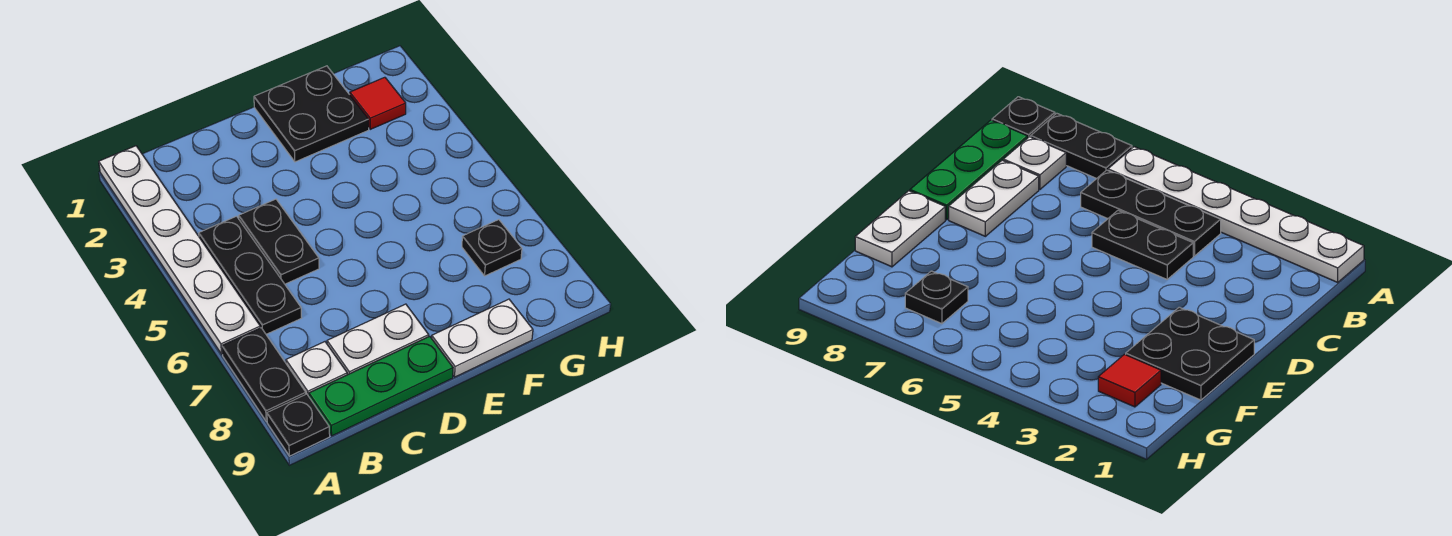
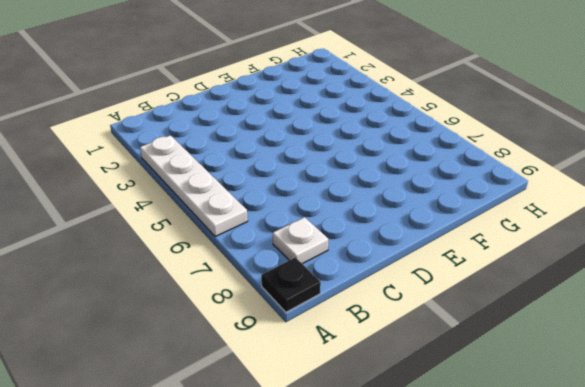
white 1x4 plate [140,135,248,237] -> white 1x6 plate [99,146,260,354]
none -> black 1x2 plate [222,328,306,421]
none -> black 1x3 plate [199,216,302,334]
none -> green 1x3 plate [309,336,453,436]

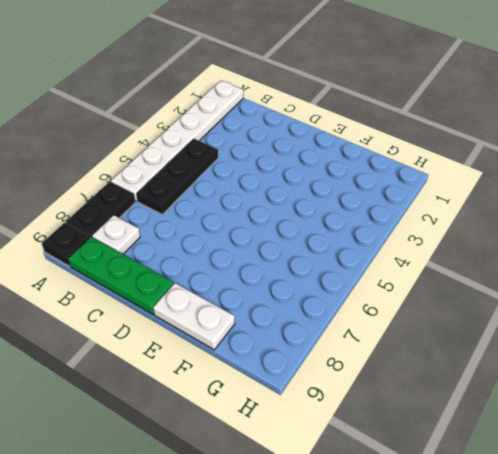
none -> black 1x2 plate [239,199,319,284]
none -> white 1x2 plate [327,304,429,375]
none -> black 2x2 plate [254,66,369,162]

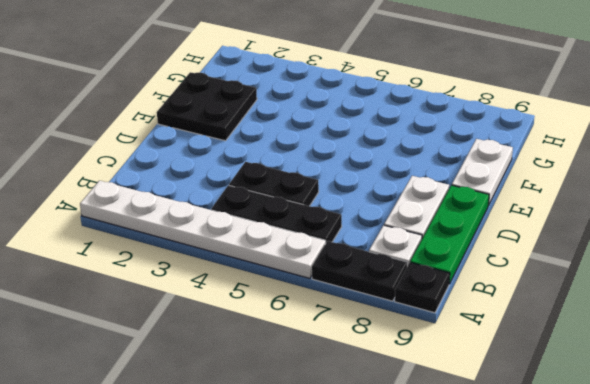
none -> red 1x1 tile [350,77,406,129]
none -> black 1x1 plate [462,220,522,276]

